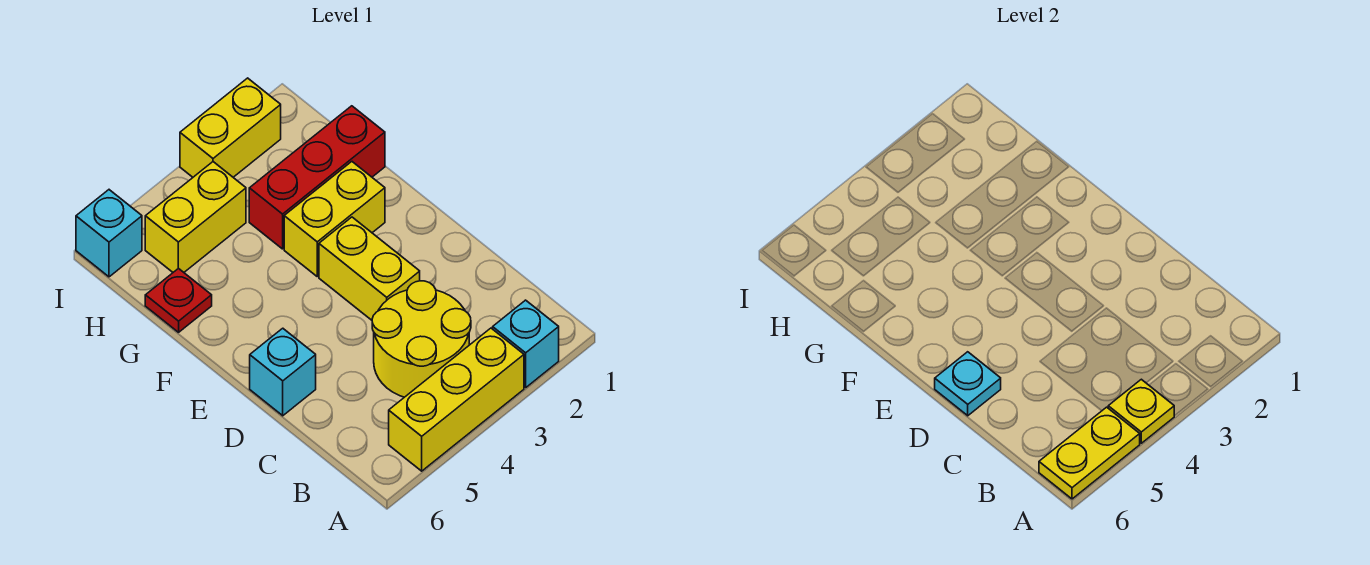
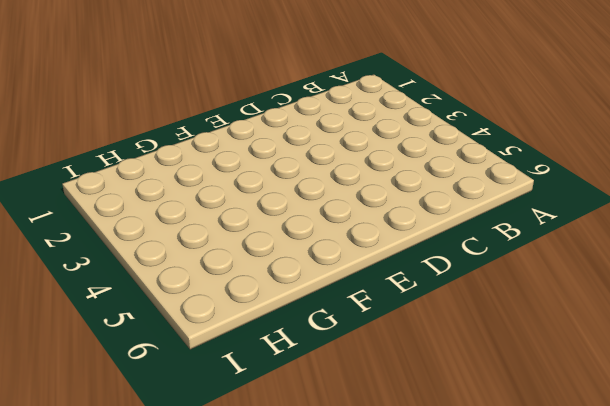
none -> cyan 1x1 brick [493,300,559,387]
none -> yellow 1x3 brick [389,328,524,471]
none -> yellow 2x2 round brick [372,281,471,397]

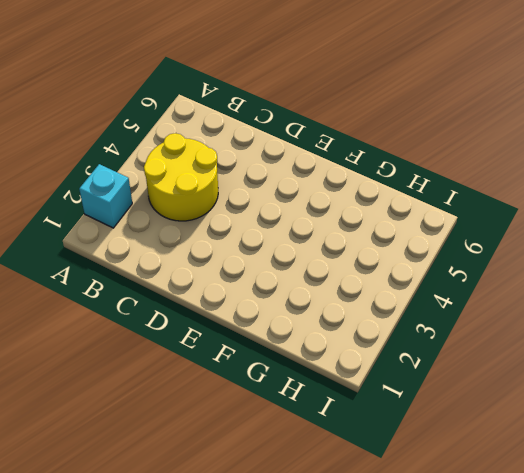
none -> yellow 1x3 brick [389,328,524,471]
none -> yellow 1x2 brick [319,217,420,320]
none -> cyan 1x1 brick [250,328,316,416]

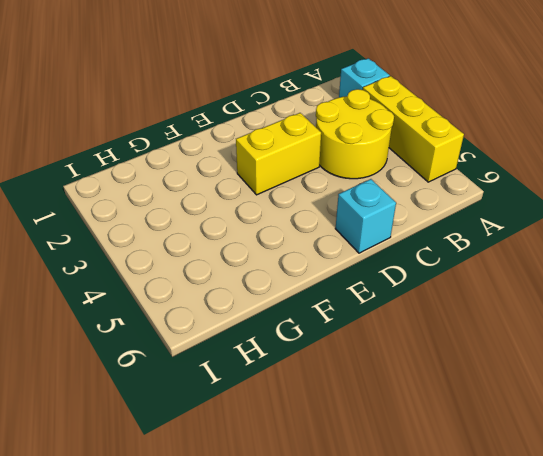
none -> yellow 1x2 brick [284,162,385,276]
none -> red 1x3 brick [249,106,385,249]
none -> red 1x1 plate [145,268,212,332]

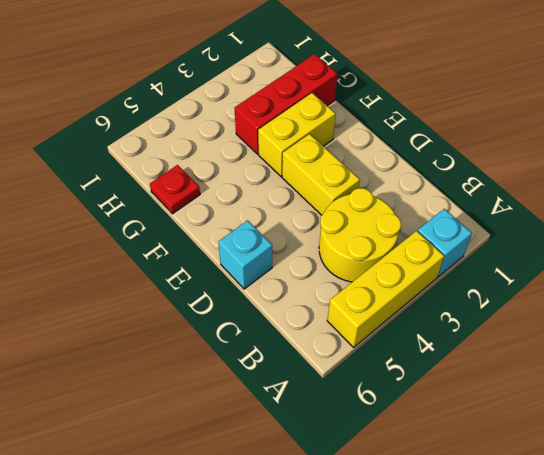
none -> yellow 1x2 brick [145,162,246,272]
none -> yellow 1x2 brick [180,78,281,177]
none -> cyan 1x1 brick [76,190,142,277]

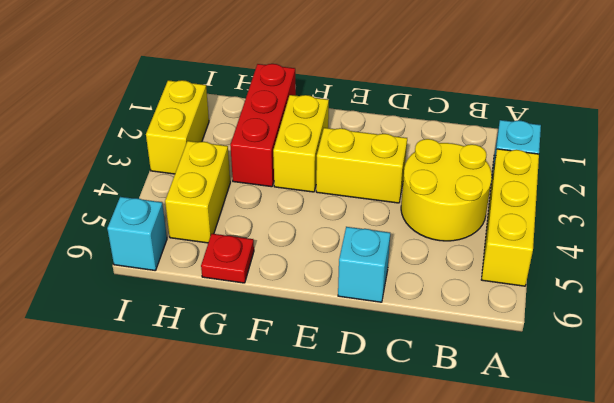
none -> yellow 1x1 plate [1108,379,1174,443]
none -> yellow 1x2 plate [1039,407,1140,499]
none -> cyan 1x1 plate [935,352,1001,416]

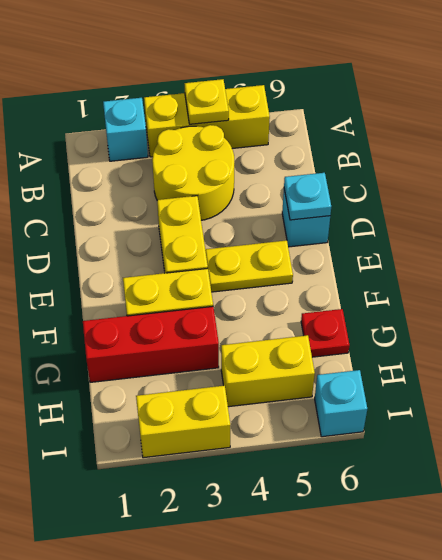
yellow 1x2 plate [205,240,293,292] -> yellow 1x2 plate moved to [1039,407,1140,499]

